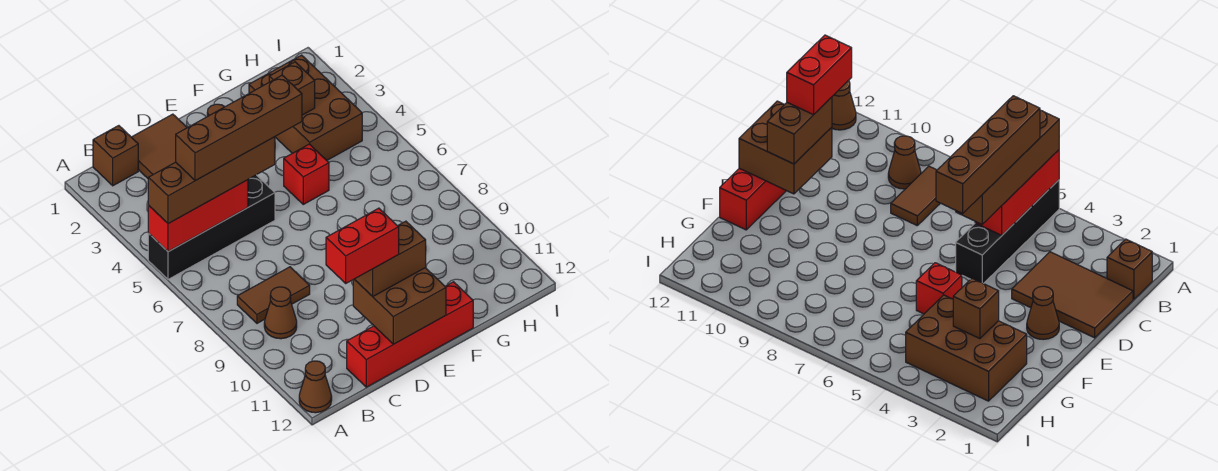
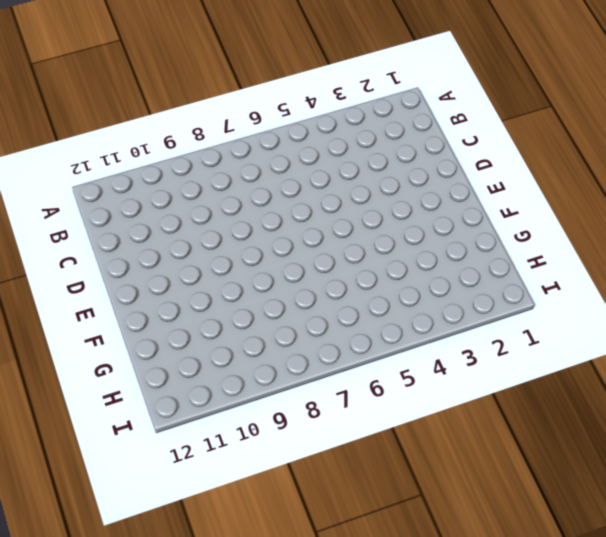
none -> black 1x4 brick [148,175,275,279]
none -> brown 1x1 cone [299,361,332,413]
none -> brown 1x1 brick [93,126,138,186]

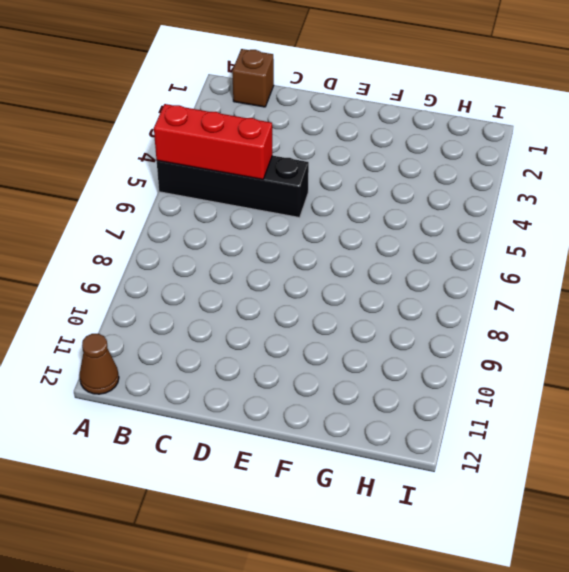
none -> brown 1x2 tile [237,267,310,323]
none -> brown 1x1 cone [264,287,297,339]
none -> brown 2x3 tile [132,114,187,178]

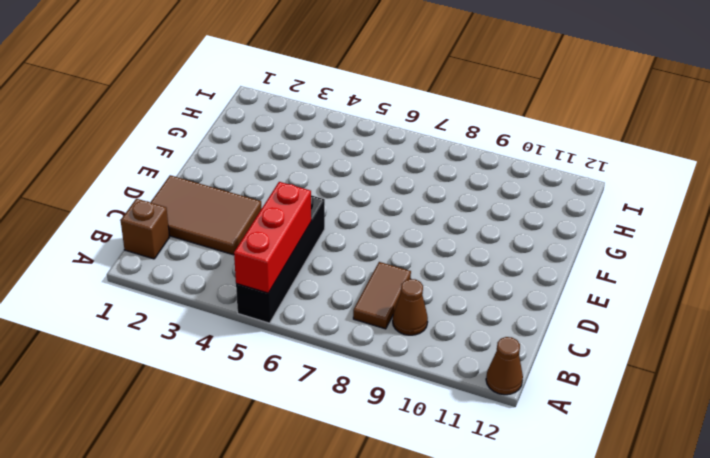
none -> red 1x4 brick [347,282,473,387]
none -> brown 1x1 cone [1027,286,1059,340]
none -> red 1x1 brick [284,144,329,204]

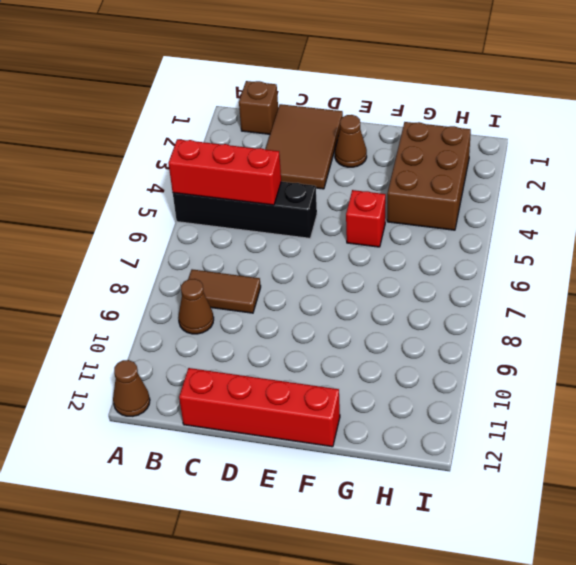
none -> brown 2x2 brick [353,268,446,344]
none -> brown 1x1 brick [269,62,315,115]
none -> brown 1x4 brick [148,137,275,224]

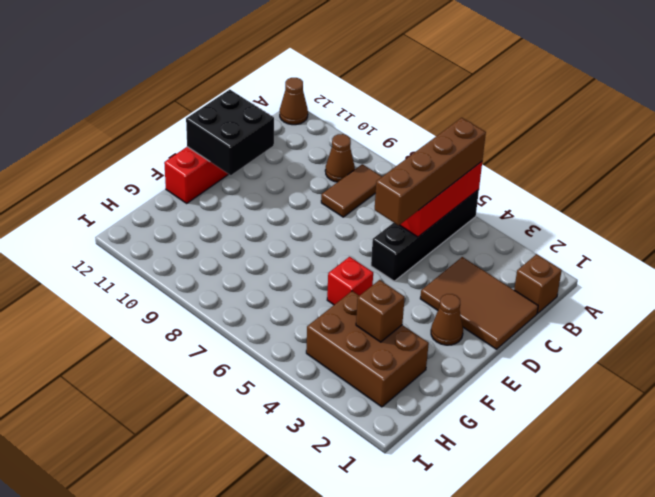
black 2x2 brick [186,90,274,175] -> brown 2x2 brick [353,268,446,344]
none -> brown 1x2 brick [355,221,426,296]
none -> brown 1x4 brick [176,75,302,181]
none -> red 1x2 brick [326,208,399,283]

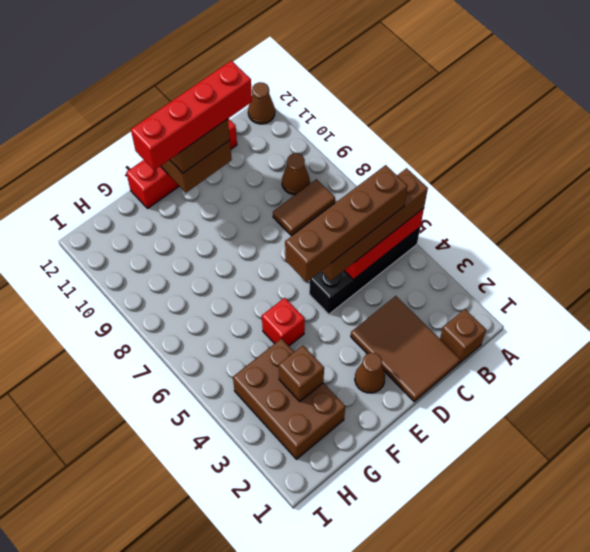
red 1x4 brick [131,61,252,170] -> red 1x2 brick [326,208,399,283]

